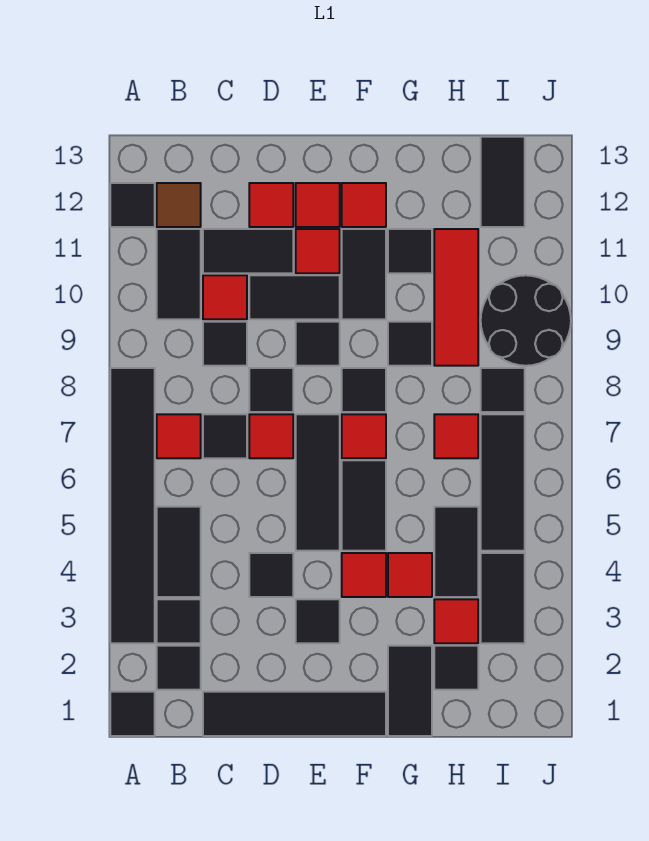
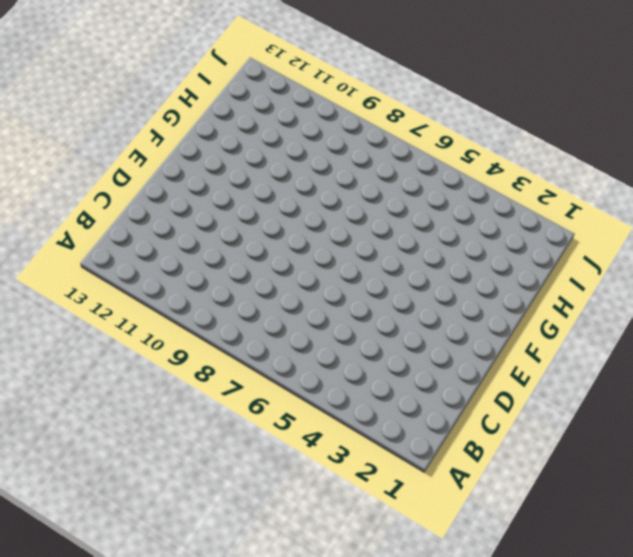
none -> black 1x1 tile [110,692,155,736]
none -> black 1x6 tile [110,368,155,643]
none -> black 1x1 tile [110,183,155,227]
none -> black 1x1 tile [157,646,201,690]

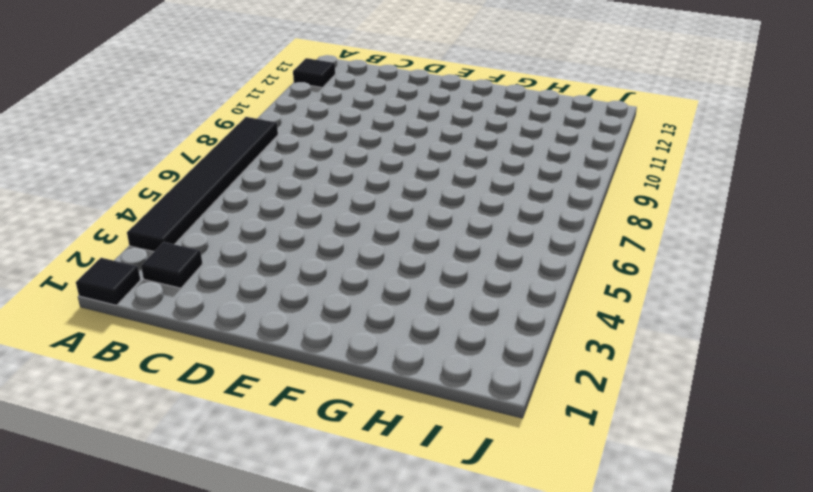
none -> black 1x1 tile [157,599,201,643]
none -> black 1x2 tile [157,507,201,597]
none -> red 1x1 tile [157,414,201,458]
none -> black 1x2 tile [157,229,201,319]

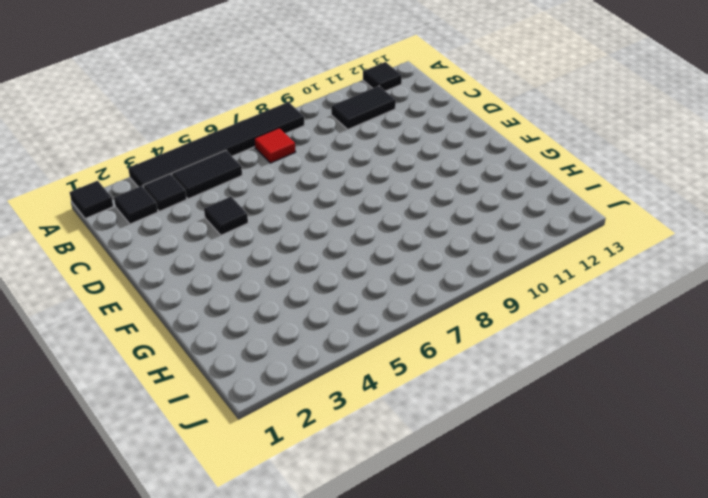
none -> brown 1x1 tile [157,183,201,227]
none -> black 1x4 tile [203,692,386,736]
none -> black 1x1 tile [203,414,247,458]
none -> black 1x1 tile [203,322,247,366]

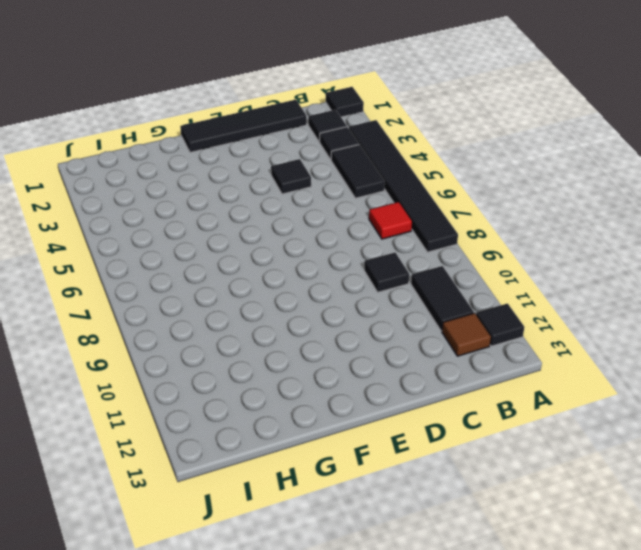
none -> black 1x1 tile [203,414,247,458]
none -> red 1x1 tile [203,275,247,319]
none -> black 1x2 tile [203,229,293,273]
none -> red 1x1 tile [249,414,293,458]

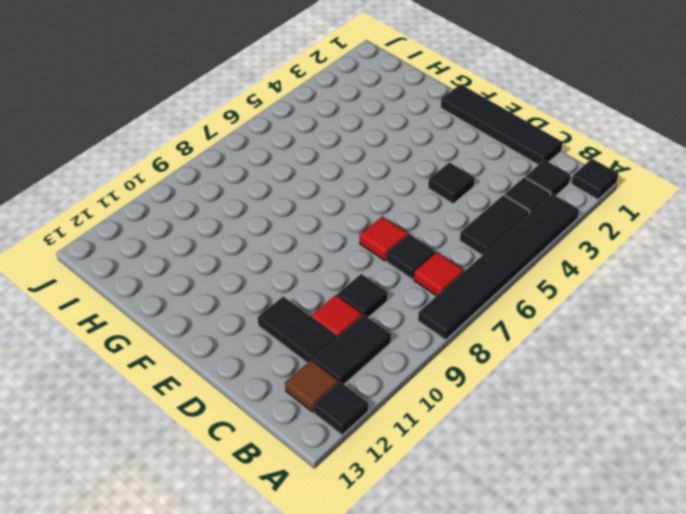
none -> black 1x1 tile [249,368,293,412]
none -> black 1x2 tile [249,275,340,319]
none -> red 1x1 tile [249,183,293,227]
none -> black 1x1 tile [296,599,340,643]

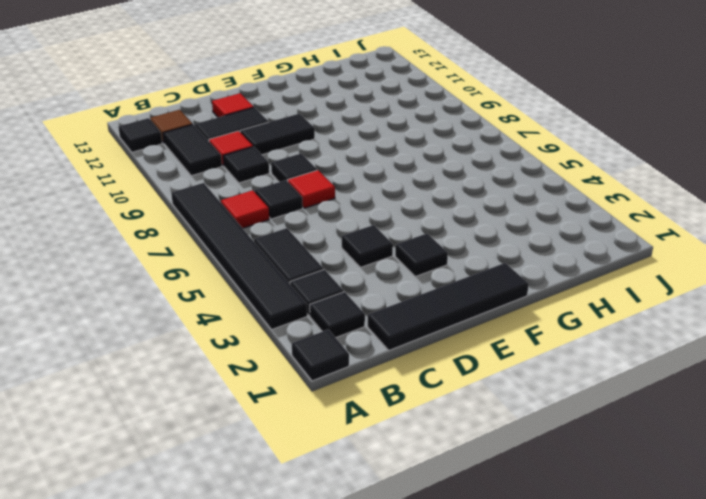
none -> black 1x3 tile [296,414,340,551]
none -> black 1x1 tile [296,322,340,366]
none -> red 1x1 tile [296,229,340,273]
none -> red 1x1 tile [296,183,340,227]

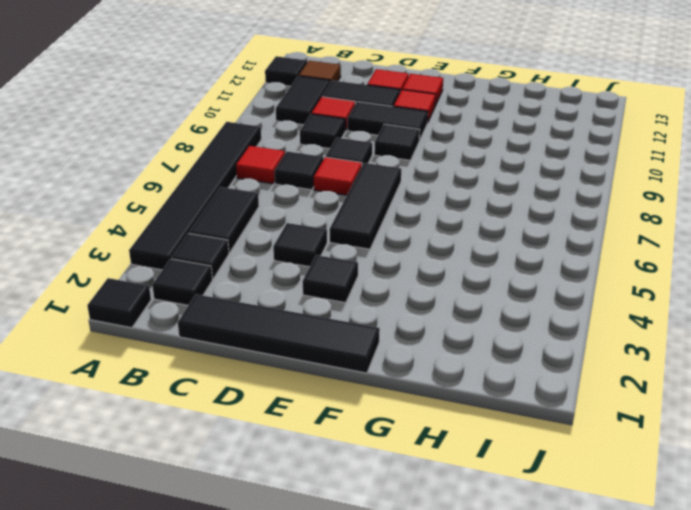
none -> red 1x1 tile [342,553,386,597]
none -> black 1x2 tile [342,460,386,551]
none -> red 1x1 tile [342,414,386,458]
none -> black 1x1 tile [342,368,386,412]

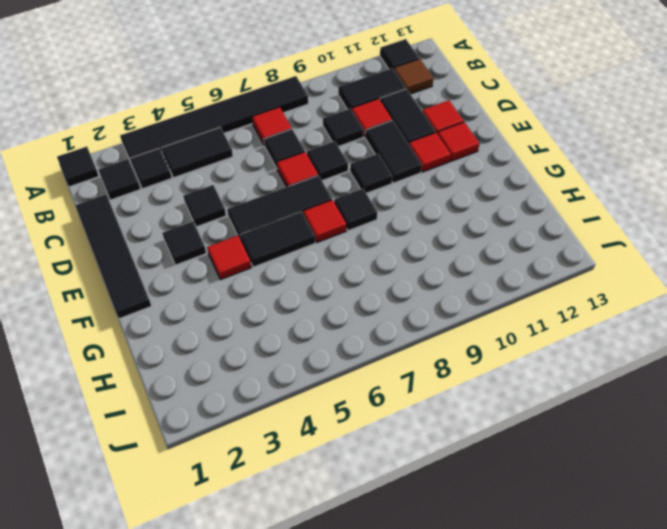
none -> black 1x2 tile [342,229,386,319]
none -> red 1x1 tile [342,183,386,227]
none -> black 1x2 tile [388,646,432,736]
none -> red 1x1 tile [388,553,432,597]

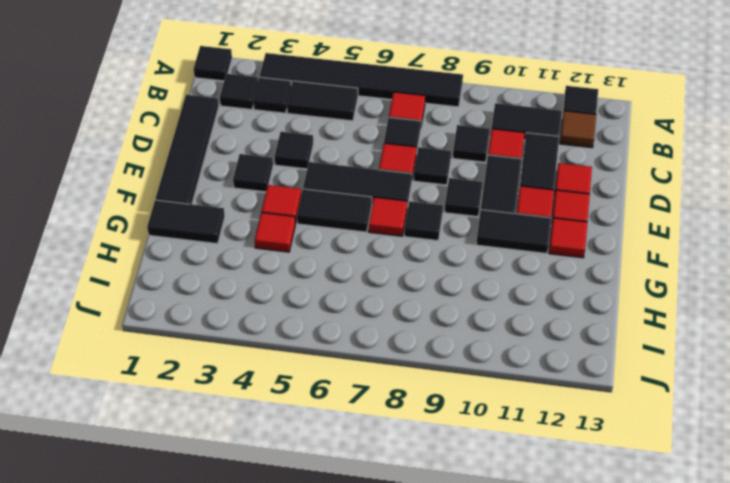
none -> black 1x1 tile [388,322,432,366]
none -> black 1x1 tile [388,229,432,273]
none -> black 1x1 tile [434,646,478,690]
none -> red 1x1 tile [434,599,478,643]

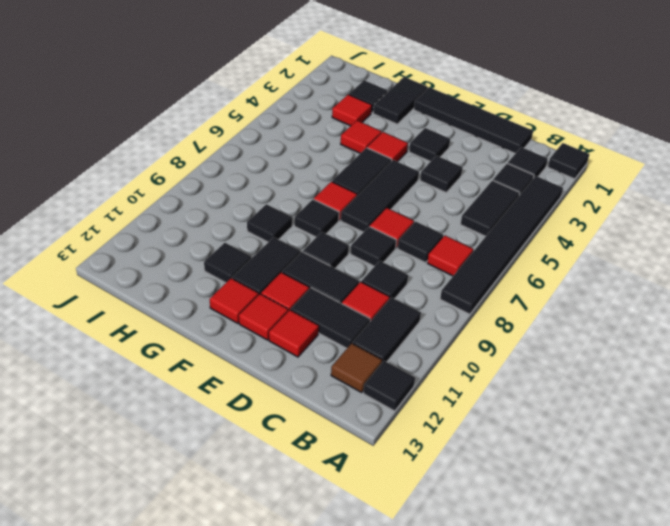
none -> black 1x2 tile [434,507,478,597]
none -> red 1x1 tile [434,414,478,458]
none -> red 1x3 tile [434,229,478,366]
none -> black 1x2 tile [481,553,525,643]

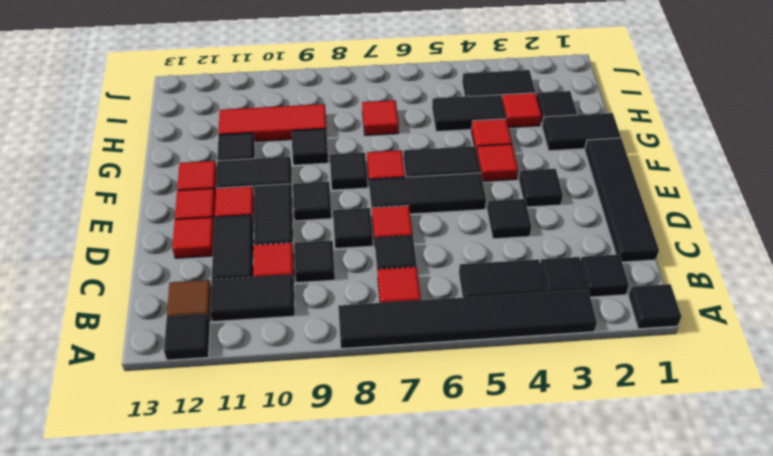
none -> black 1x3 tile [481,414,525,551]
none -> black 1x1 tile [481,368,525,412]
none -> black 2x2 round brick [481,275,571,366]
none -> black 1x2 tile [481,137,525,227]

